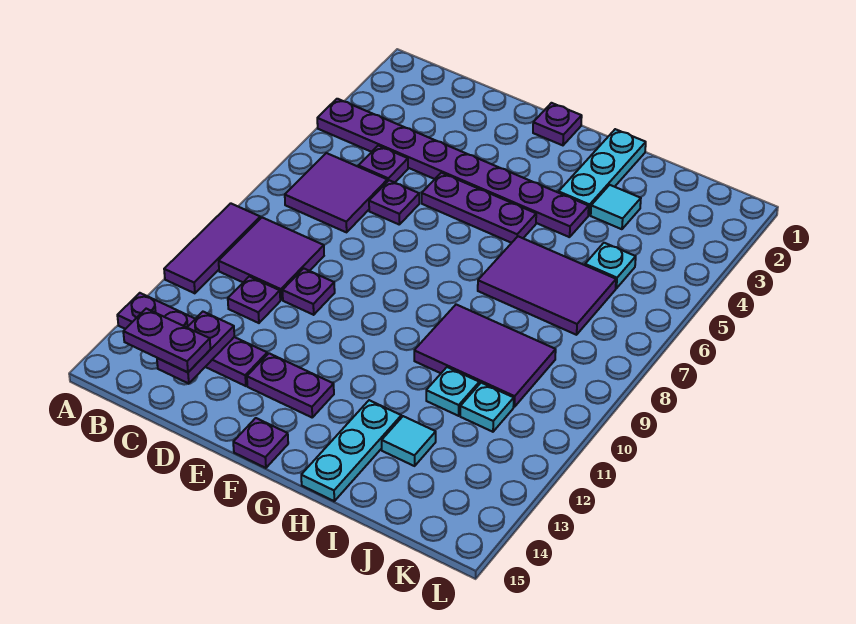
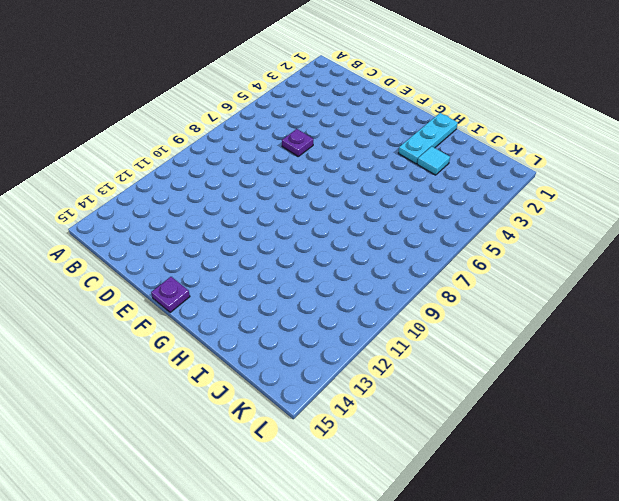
none -> purple 1x8 plate [317,99,589,237]
none -> purple 1x3 tile [164,203,260,293]
none -> purple 1x4 plate [117,293,267,386]

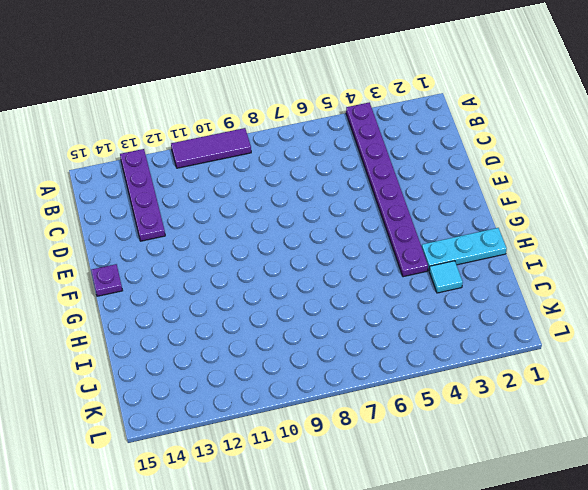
none -> purple 2x2 tile [285,153,387,232]
none -> purple 2x2 tile [219,218,324,300]
none -> purple 1x1 plate [358,146,408,183]

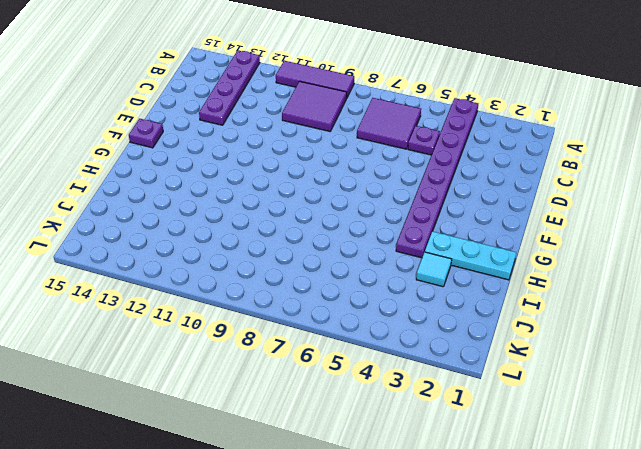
none -> purple 1x1 plate [228,276,280,323]
none -> purple 1x1 plate [369,180,419,225]
none -> purple 1x1 plate [282,268,335,315]

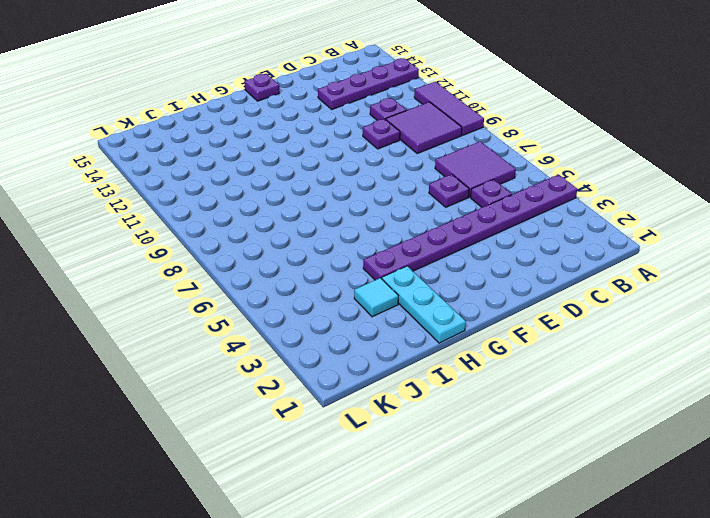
none -> purple 1x3 plate [422,173,536,243]
none -> purple 1x2 plate [247,353,334,417]
none -> purple 1x1 plate [533,103,582,145]

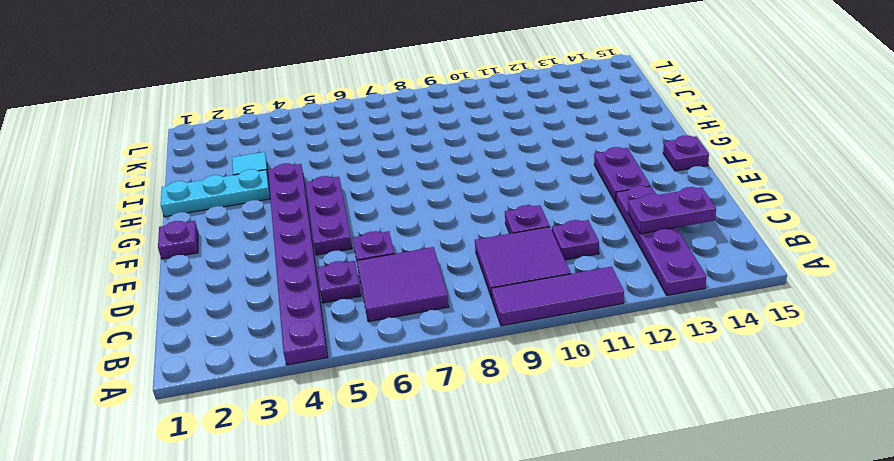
none -> purple 2x3 tile [478,236,616,335]
none -> purple 2x3 tile [414,305,556,407]
none -> cyan 1x3 plate [301,400,401,501]

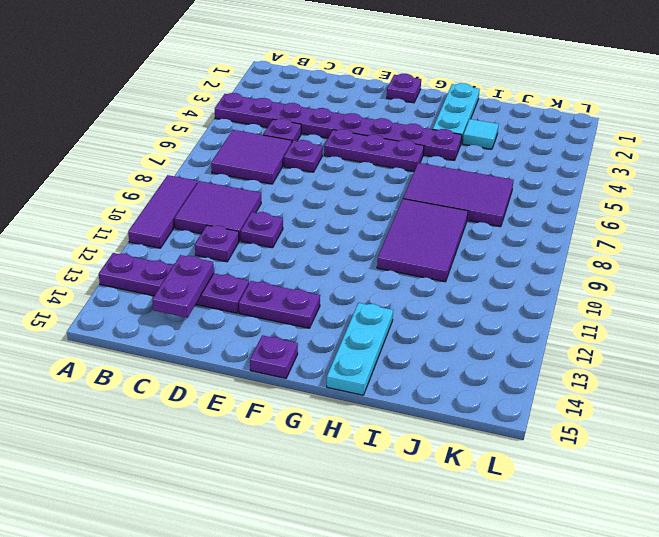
purple 2x3 tile [377,199,468,282] -> purple 2x3 tile turned to [414,305,556,407]
none -> cyan 1x1 plate [426,367,479,416]
none -> cyan 1x1 tile [382,416,436,466]
none -> cyan 1x1 plate [585,243,636,288]

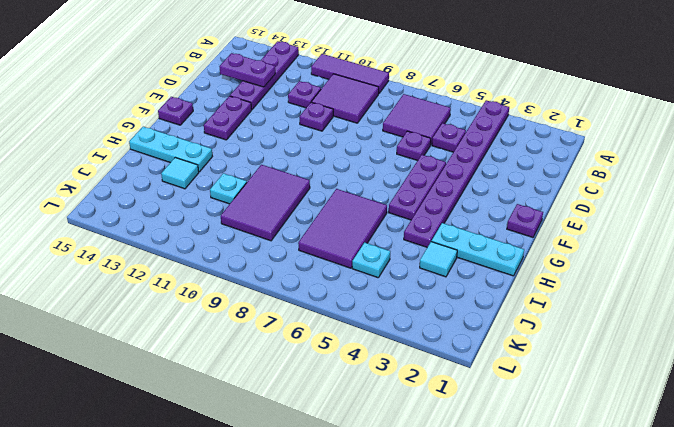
none -> cyan 1x1 plate [460,383,514,432]
none -> purple 1x2 plate [123,309,210,372]

